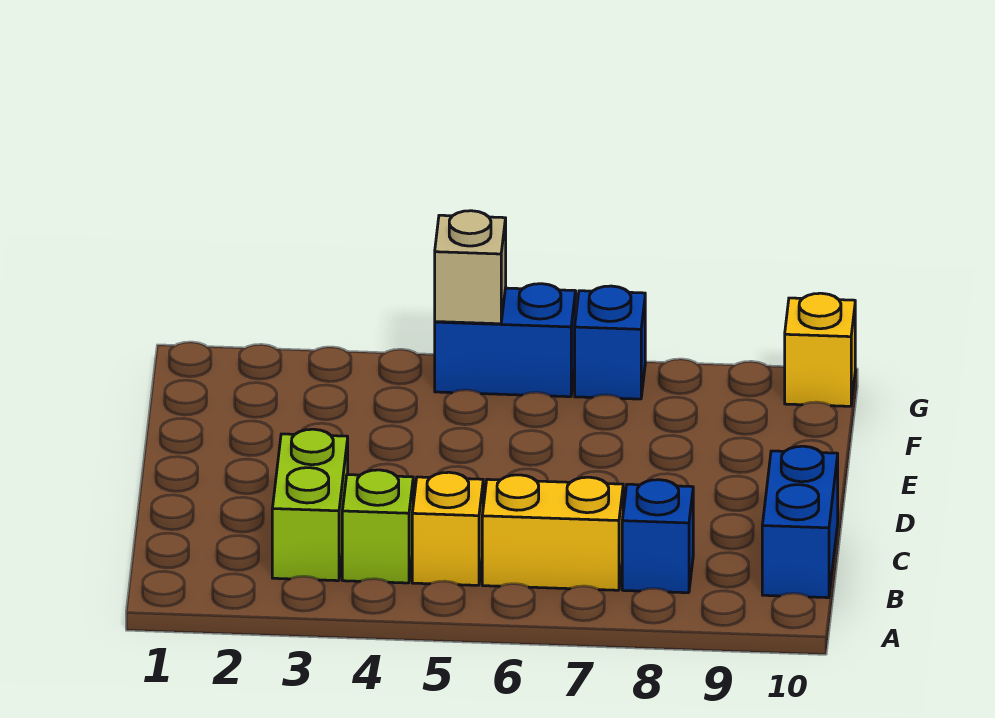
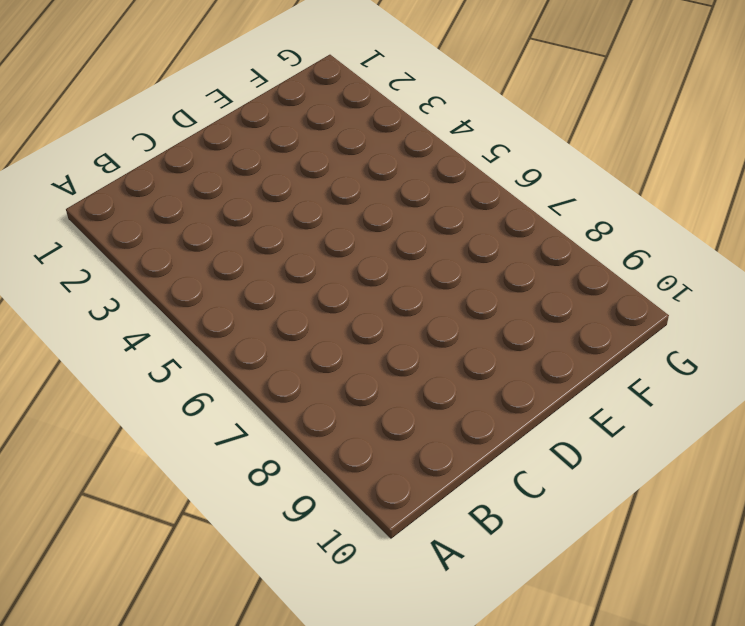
none -> lime 1x2 brick [272,429,348,581]
none -> lime 1x1 brick [342,470,413,583]

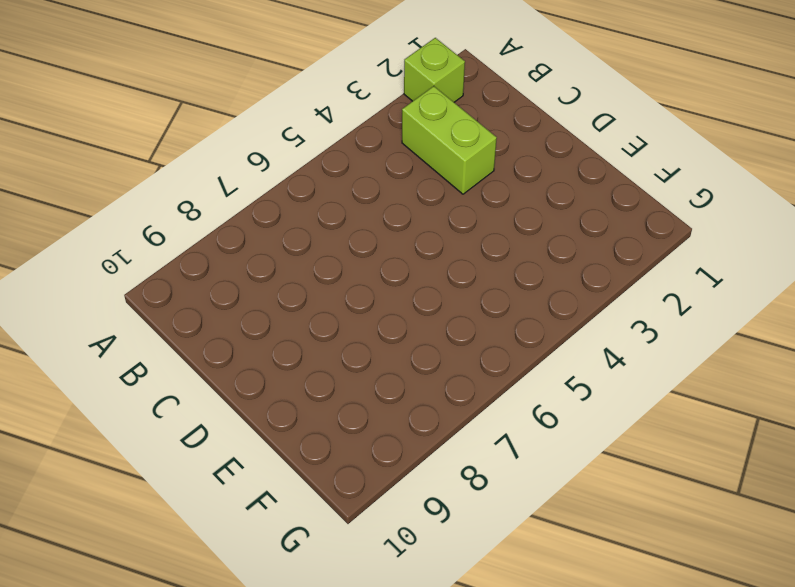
lime 1x1 brick [404,38,465,102] -> lime 1x1 brick moved to [342,470,413,583]
none -> yellow 1x1 brick [412,472,483,585]
none -> yellow 1x2 brick [482,475,623,590]

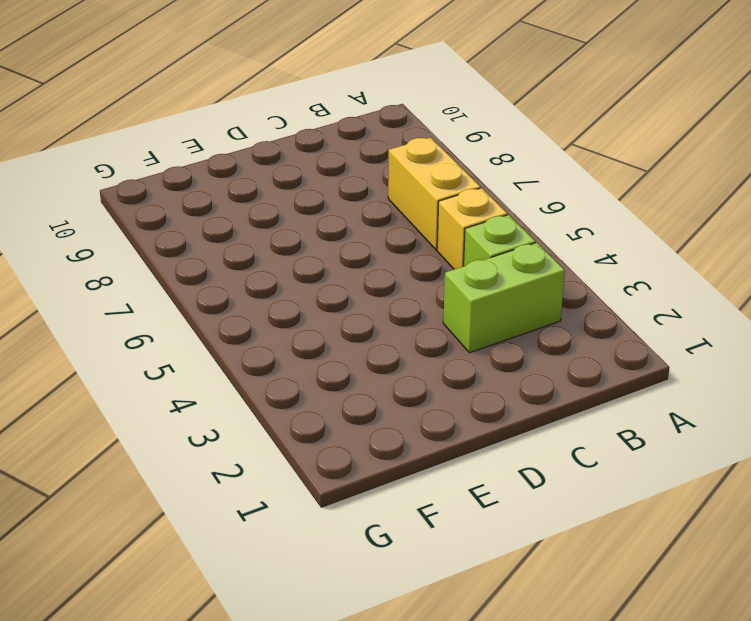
none -> blue 1x1 brick [622,480,693,593]
none -> blue 1x2 brick [762,446,838,598]

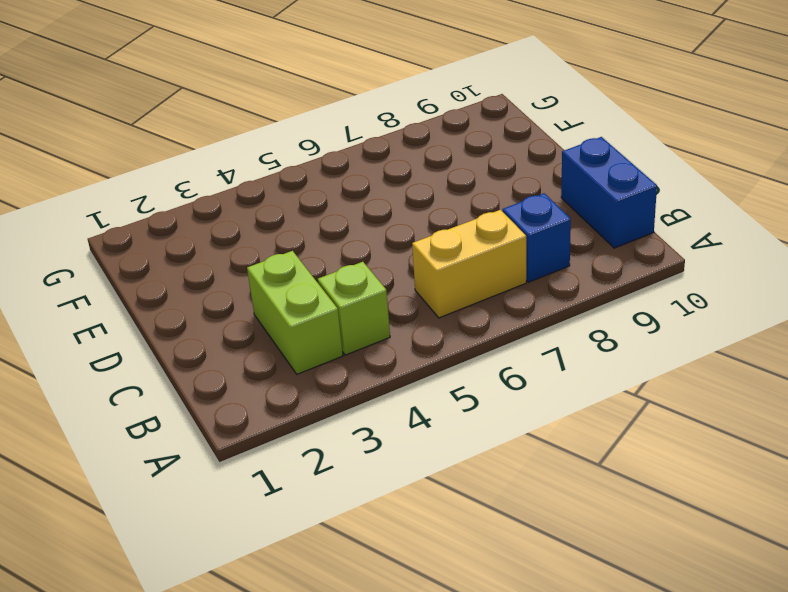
none -> yellow 1x1 brick [412,472,483,585]
none -> blue 1x2 brick [435,284,576,397]

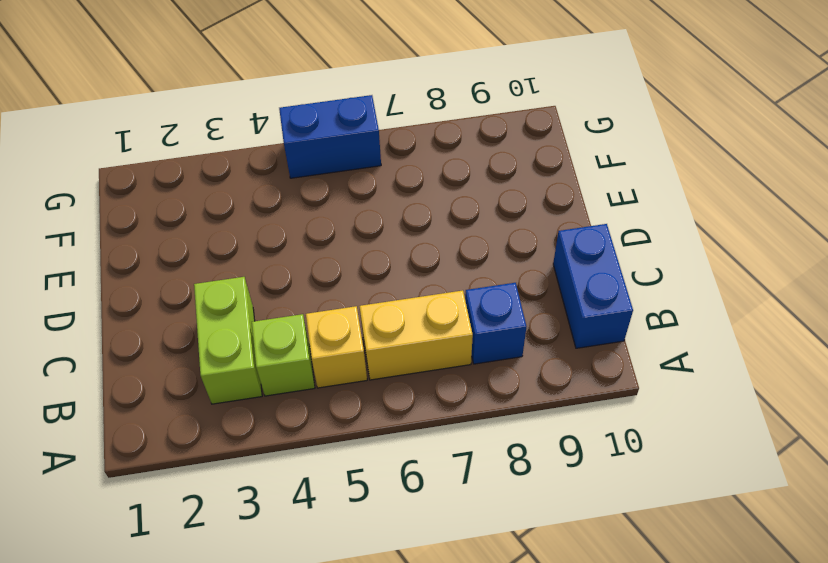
none -> blue 1x1 brick [575,286,645,399]
none -> yellow 1x1 brick [785,293,855,406]

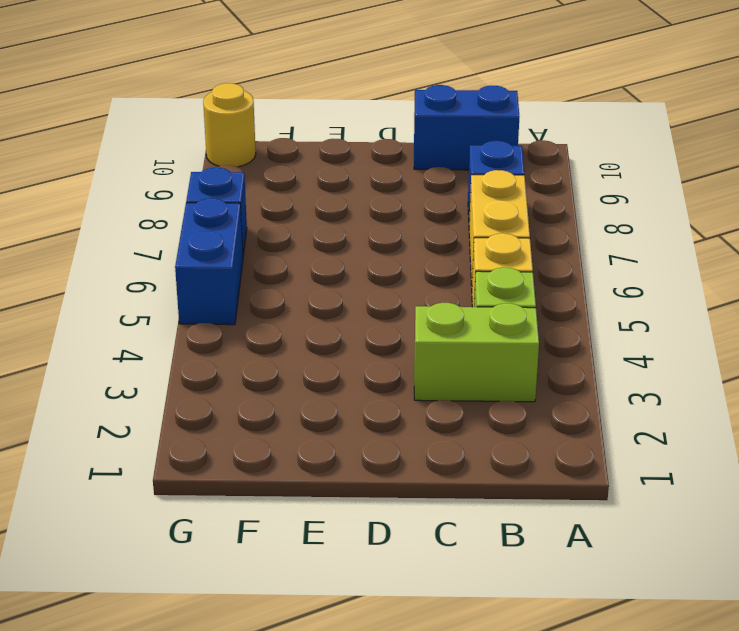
yellow 1x1 round brick [203,83,256,167] -> yellow 1x1 brick [785,293,855,406]
none -> tan 1x1 brick [435,211,506,324]

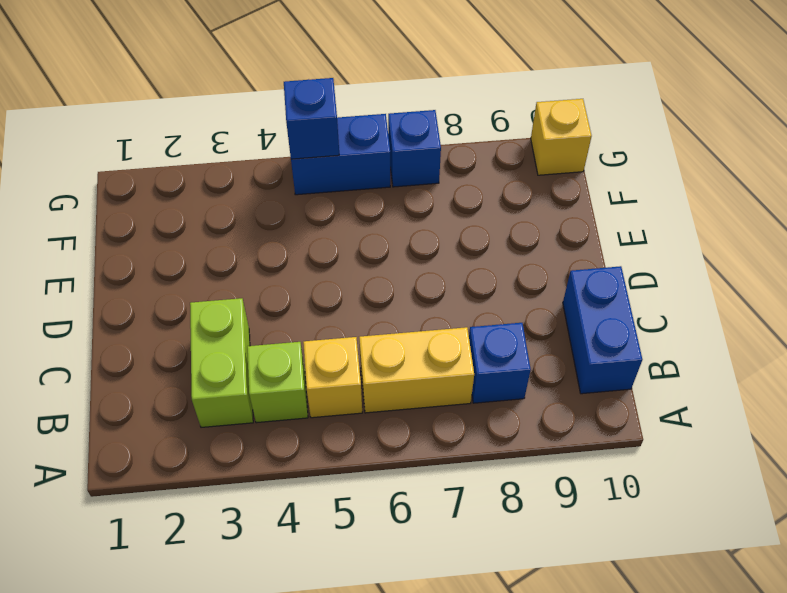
blue 1x1 brick [284,78,339,159] -> tan 1x1 brick [435,211,506,324]

